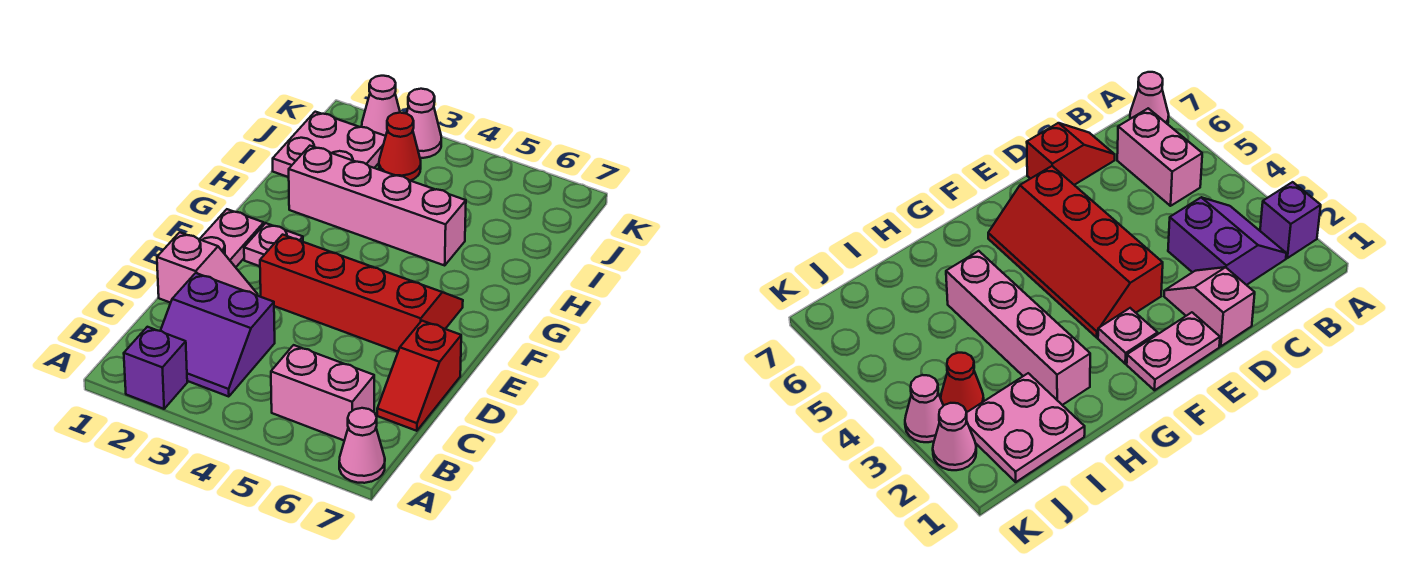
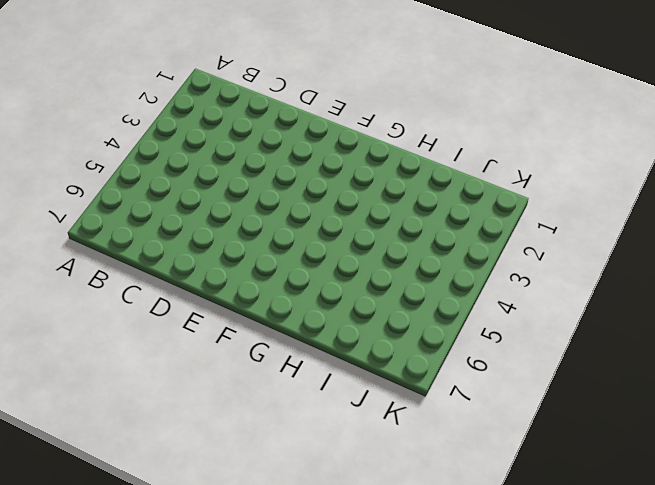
none -> purple 1x1 brick [124,327,187,409]
none -> pink 1x1 cone [339,408,385,483]
none -> purple 2x2 slope [161,273,275,397]

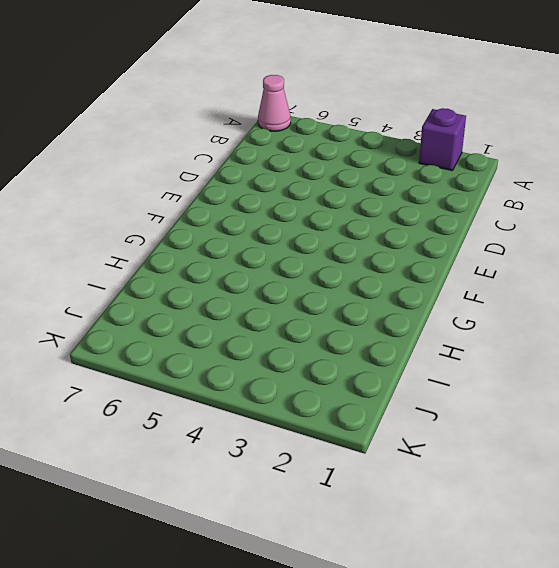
none -> purple 2x2 slope [161,273,275,397]
none -> pink 1x2 brick [271,345,374,441]
none -> red 1x2 slope [377,321,461,431]

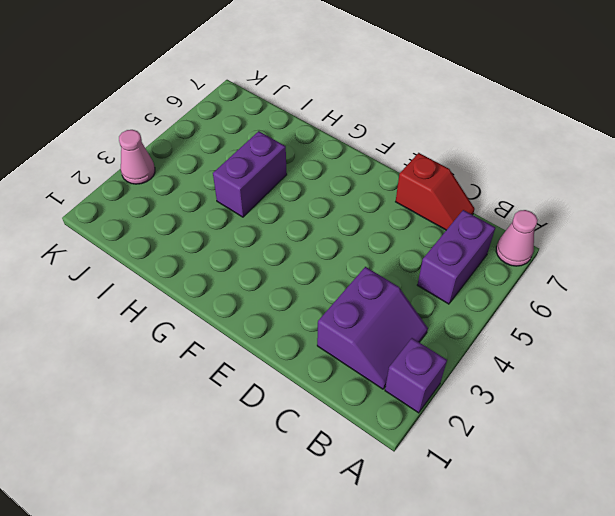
purple 1x2 brick [418,210,495,304] -> pink 1x2 brick [271,345,374,441]
purple 1x2 brick [213,131,287,217] -> pink 1x4 brick [289,146,466,265]
none -> pink 1x2 slope [157,232,258,303]
none -> pink 1x2 plate [200,209,264,267]
none -> red 2x4 slope [260,235,463,352]

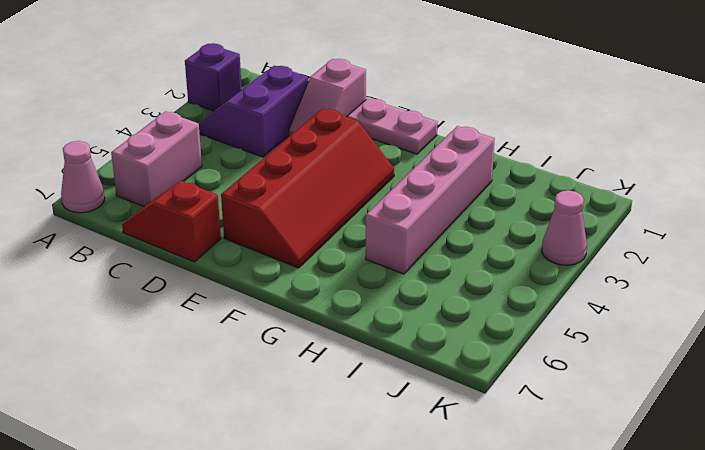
none -> pink 1x1 plate [244,223,303,266]
none -> pink 2x2 plate [273,112,386,177]
none -> red 1x1 cone [379,113,421,181]

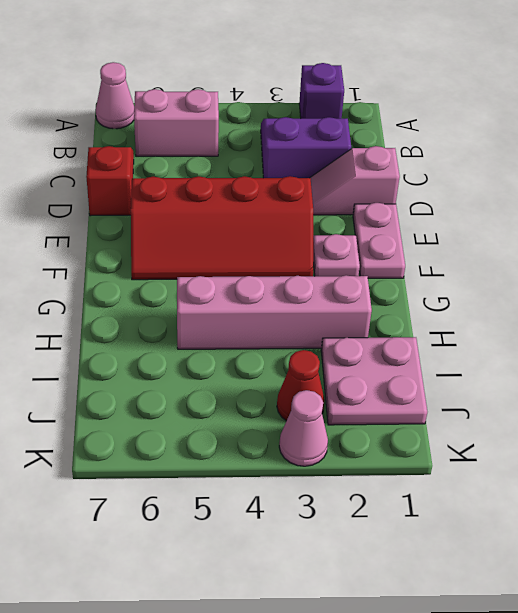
none -> pink 1x1 cone [362,76,400,136]

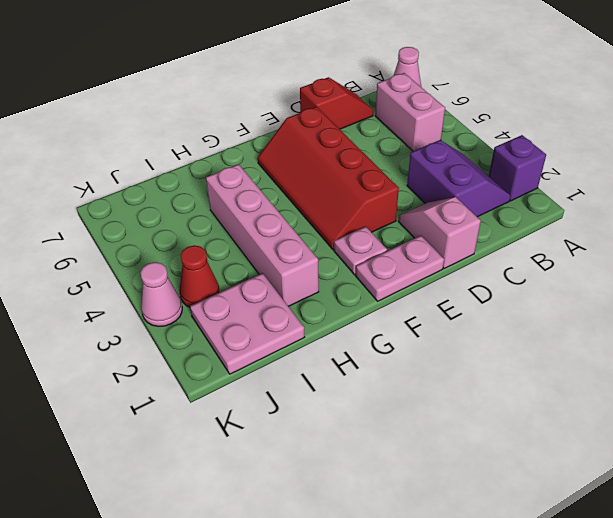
none -> pink 1x1 cone [362,76,400,136]

